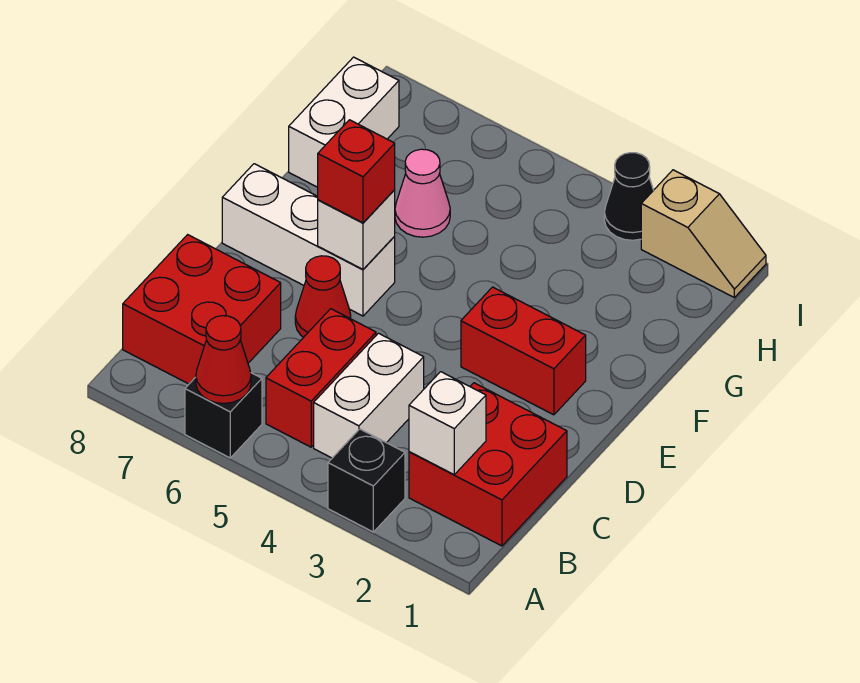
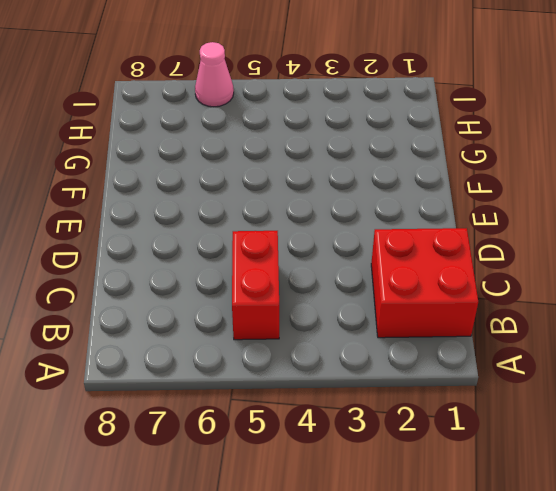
pink 1x1 cone [195,42,234,107] -> pink 1x1 cone moved to [395,149,450,237]
none -> black 1x1 brick [328,429,405,532]
none -> black 1x1 brick [185,373,262,458]
none -> white 1x2 brick [314,333,424,458]

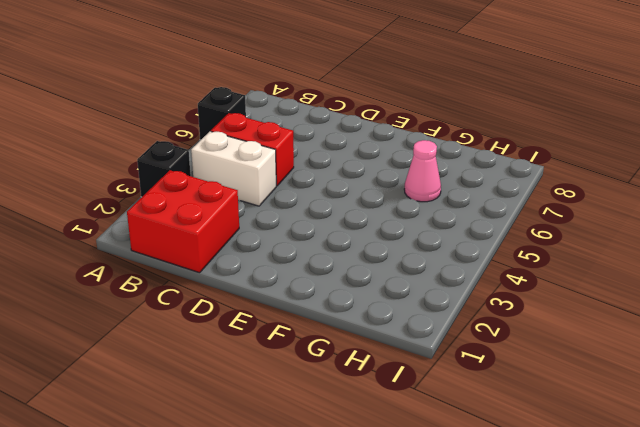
none -> red 2x2 brick [123,235,281,384]
none -> red 1x1 cone [295,256,351,337]
none -> red 1x2 brick [461,287,586,415]

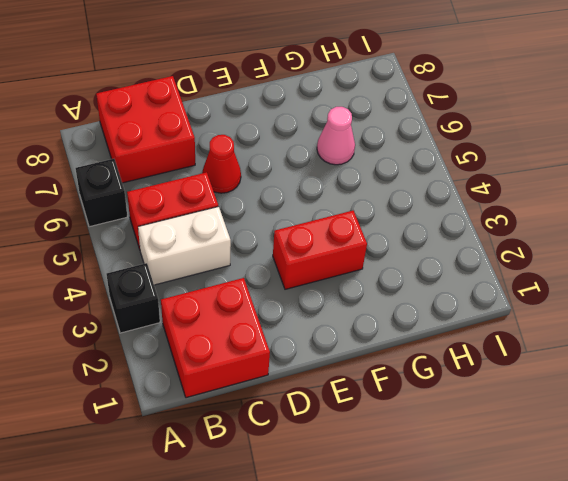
red 1x2 brick [273,211,367,289] -> red 1x2 brick turned to [461,287,586,415]
none -> white 1x3 brick [222,164,395,316]
none -> white 1x2 brick [289,57,399,187]
none -> tan 1x2 slope [641,170,766,297]

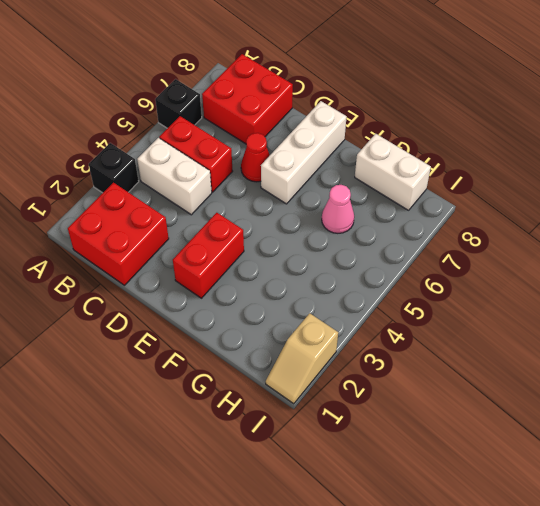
none -> black 1x1 cone [604,153,653,240]
none -> red 1x1 cone [196,316,251,403]
none -> white 1x1 brick [409,372,486,474]

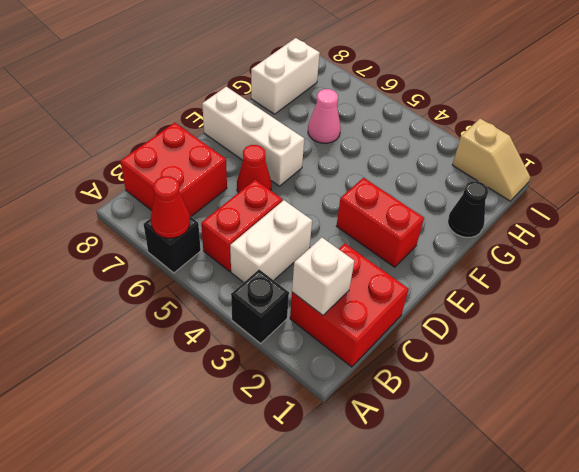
black 1x1 cone [448,181,488,237] -> black 1x1 cone moved to [604,153,653,240]
none -> white 1x1 brick [318,190,395,269]
none -> red 1x1 brick [318,120,395,223]

